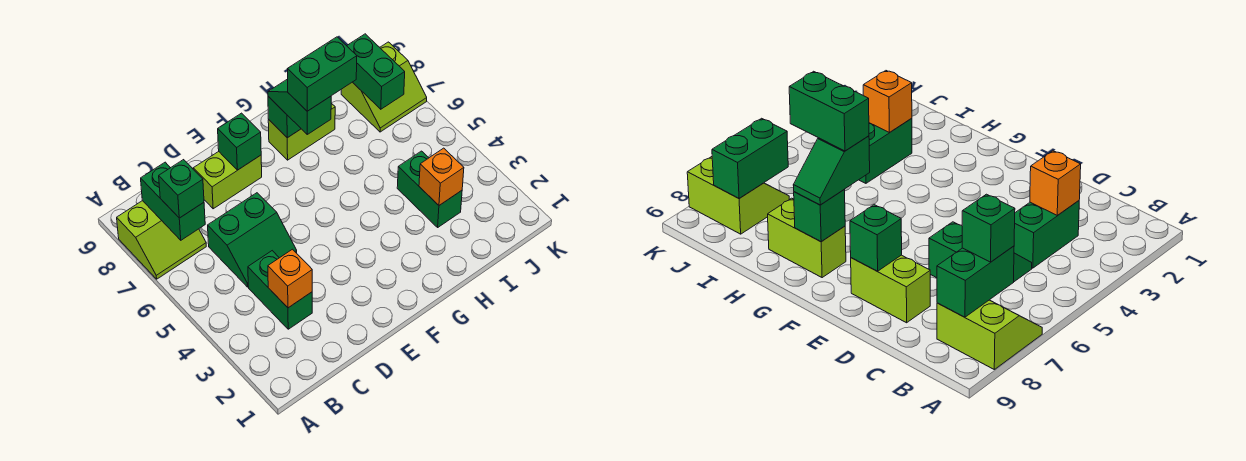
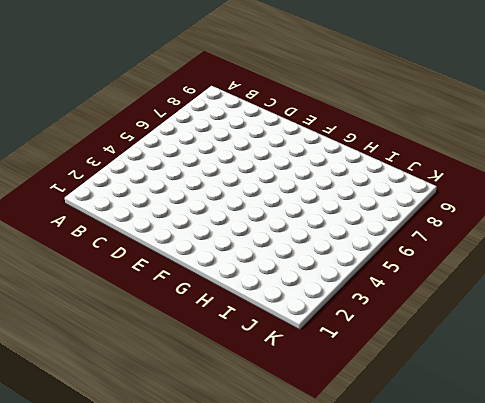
none -> lime 2x2 slope [117,201,206,279]
none -> green 1x2 brick [248,251,312,329]
none -> green 2x2 slope [208,193,297,287]

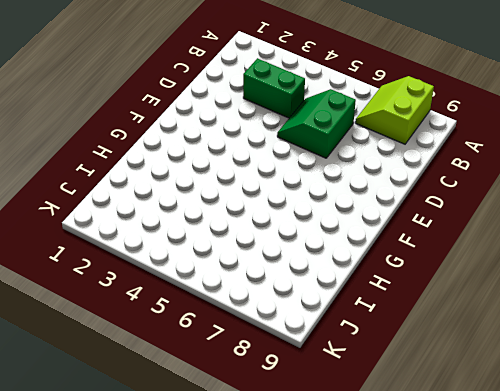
none -> lime 1x2 brick [193,152,262,209]
none -> lime 1x2 brick [268,103,335,160]
none -> green 1x2 brick [397,151,462,227]

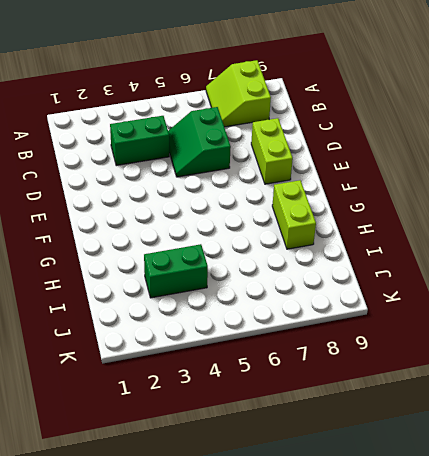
none -> lime 2x2 slope [341,42,427,132]
none -> green 1x2 brick [141,162,205,240]
none -> orange 1x1 brick [268,249,312,308]

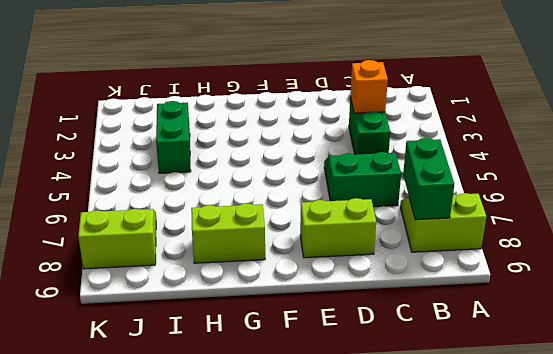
none -> green 1x1 brick [218,113,261,170]
none -> green 1x1 brick [268,96,301,138]
none -> orange 1x1 brick [419,148,464,205]

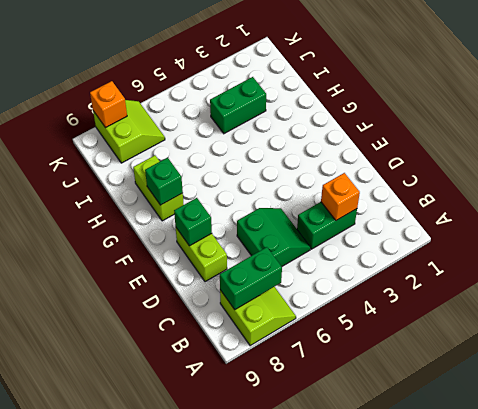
orange 1x1 brick [90,81,127,128] -> orange 1x1 brick moved to [419,148,464,205]
none -> green 1x2 brick [347,34,405,109]
none -> green 1x1 brick [159,160,204,218]
none -> green 1x2 slope [268,79,331,134]

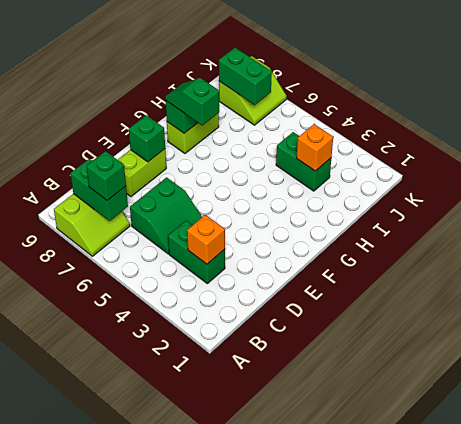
none -> green 1x2 brick [288,37,357,111]

